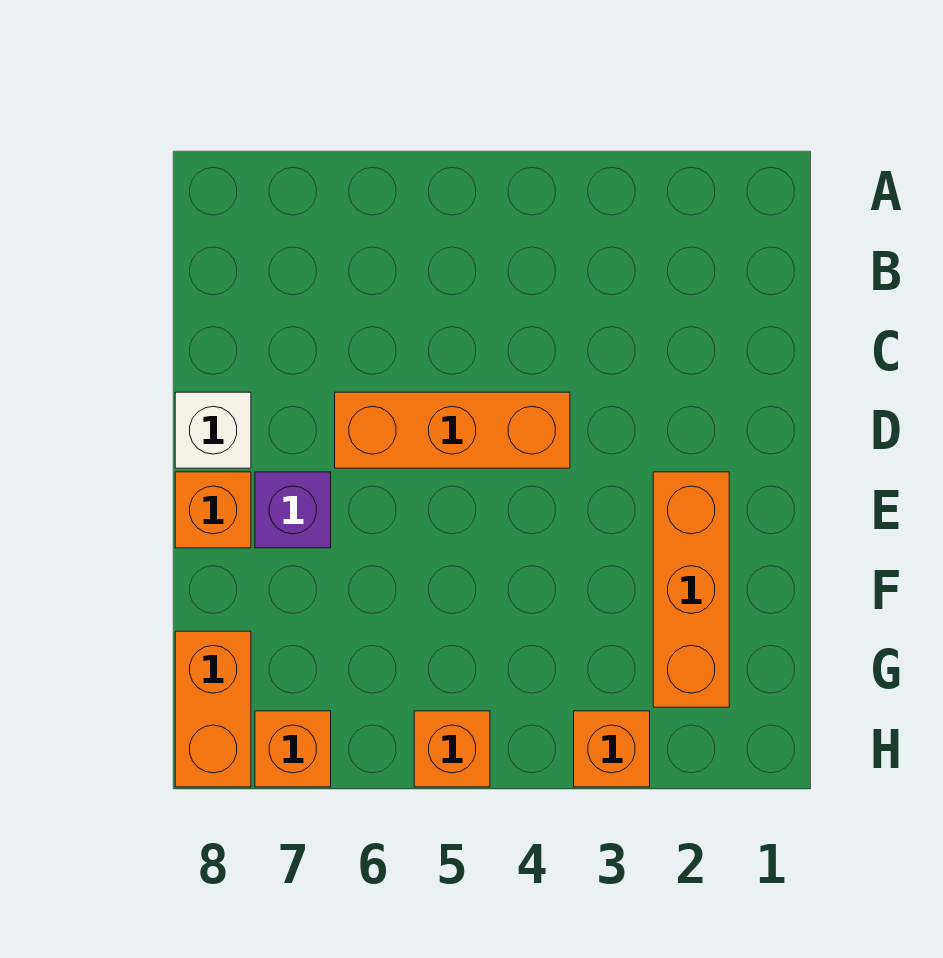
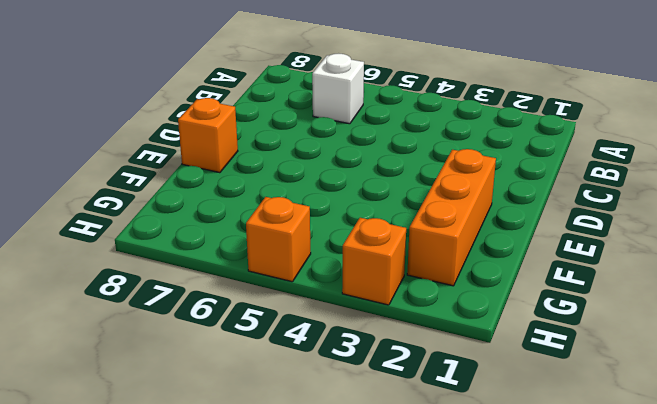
white 1x1 brick [312,54,364,124] -> white 1x1 brick moved to [175,392,251,468]
none -> orange 1x3 brick [335,392,570,468]
none -> purple 1x1 brick [255,472,331,548]

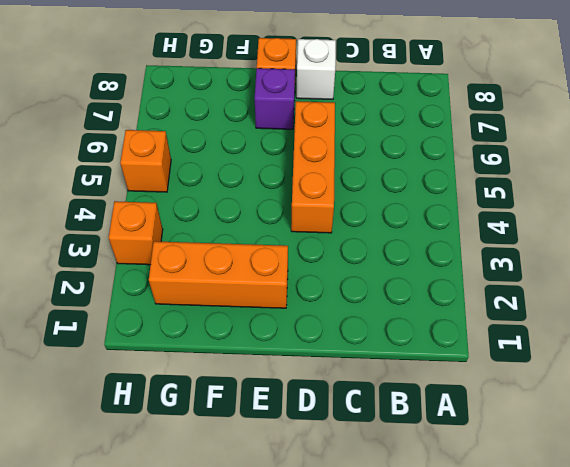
none -> orange 1x2 brick [175,631,251,787]
none -> orange 1x1 brick [255,711,331,787]

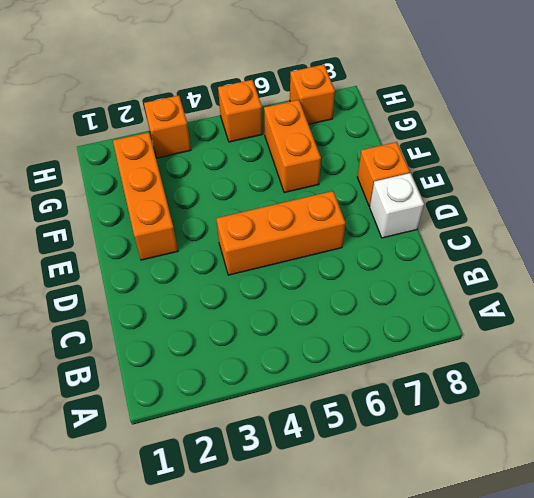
orange 1x2 brick [264,100,321,193] -> orange 1x2 brick moved to [175,631,251,787]
none -> purple 1x1 brick [255,472,331,548]

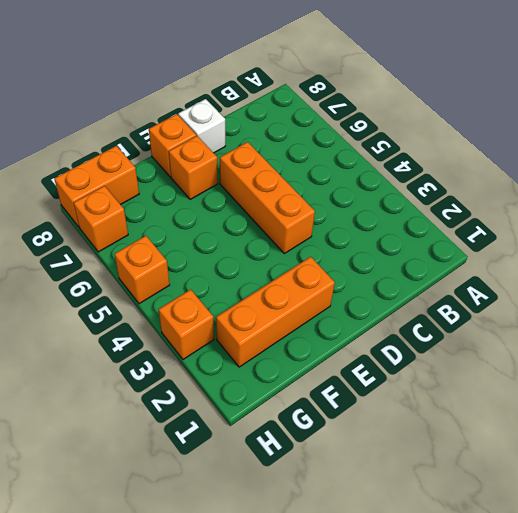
orange 1x1 brick [169,136,218,199] -> purple 1x1 brick [255,472,331,548]

